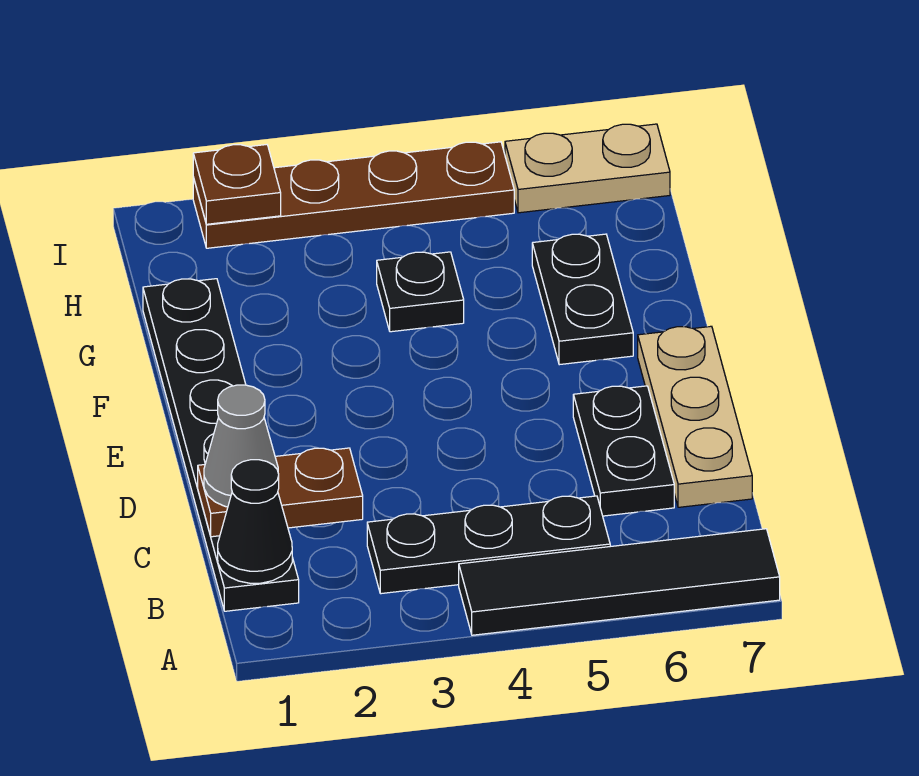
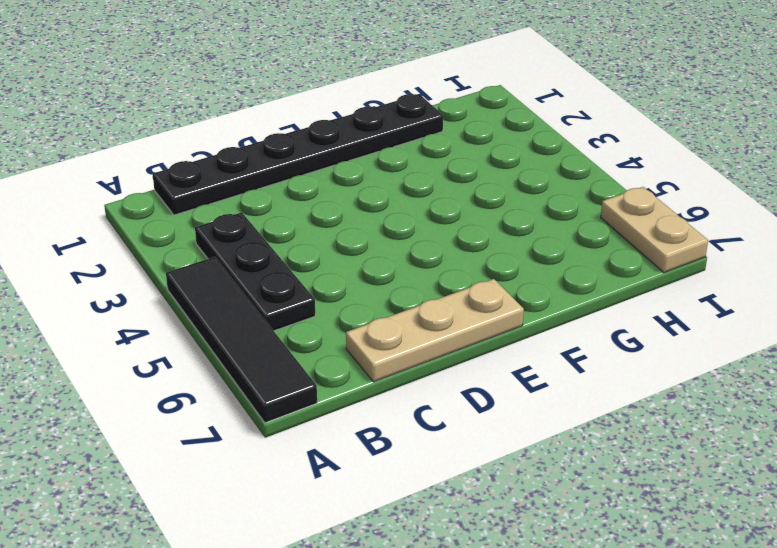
none -> black 1x2 plate [573,386,674,516]
none -> black 1x2 plate [532,234,633,365]
none -> black 1x1 plate [377,252,464,332]

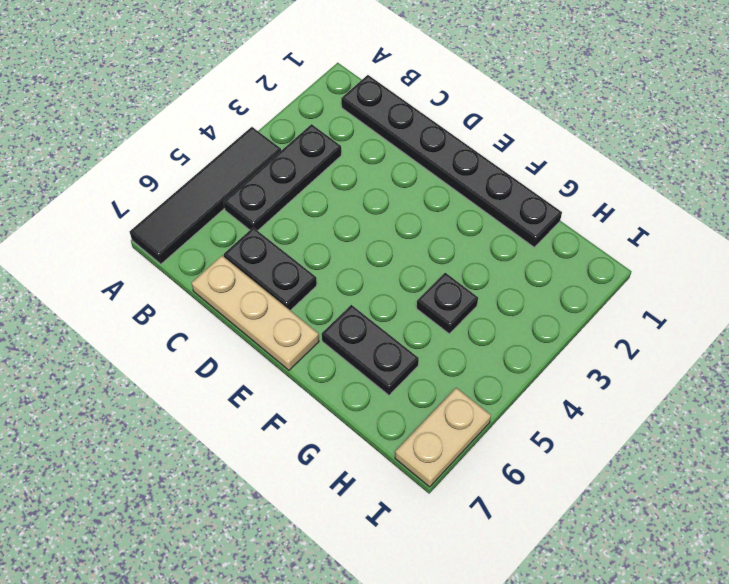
none -> brown 1x4 plate [193,142,514,248]
none -> black 1x1 cone [218,460,292,583]
none -> brown 1x2 plate [198,448,363,537]

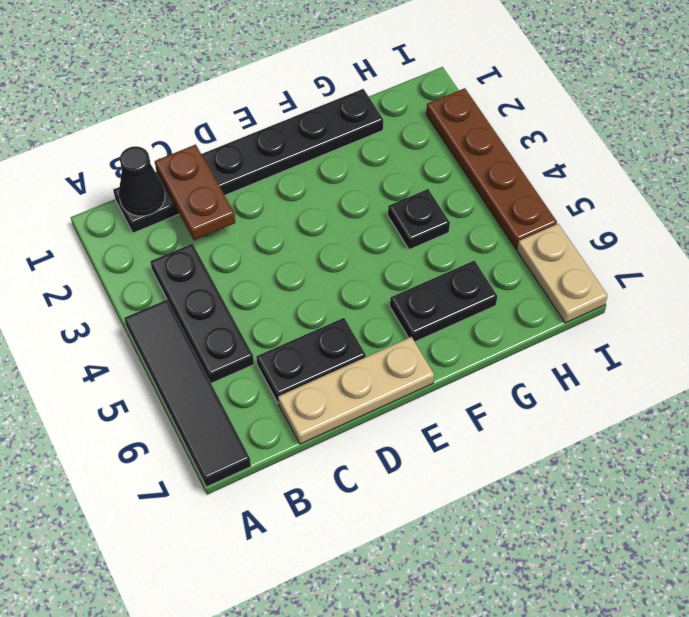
none -> brown 1x1 plate [193,145,281,224]
none -> grey 1x1 cone [204,385,278,507]

